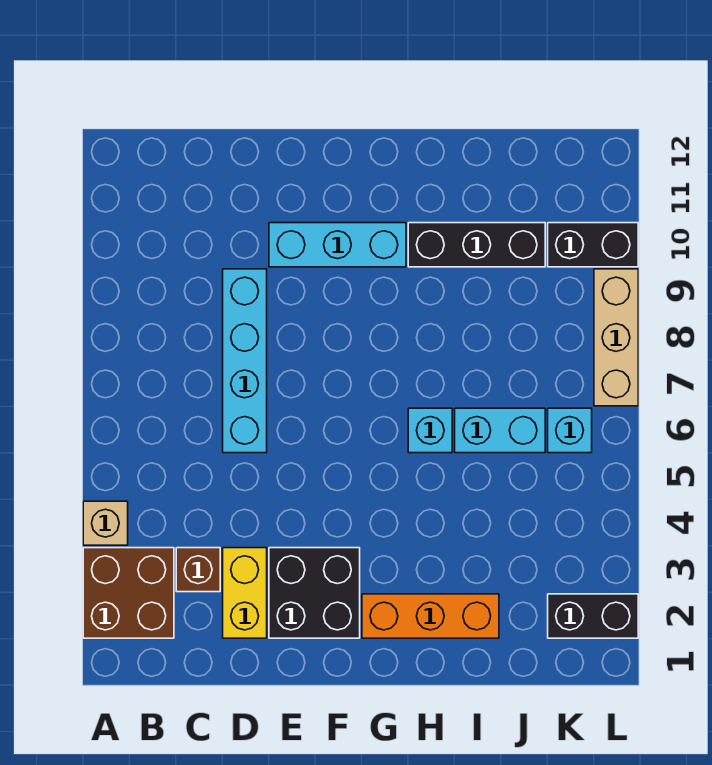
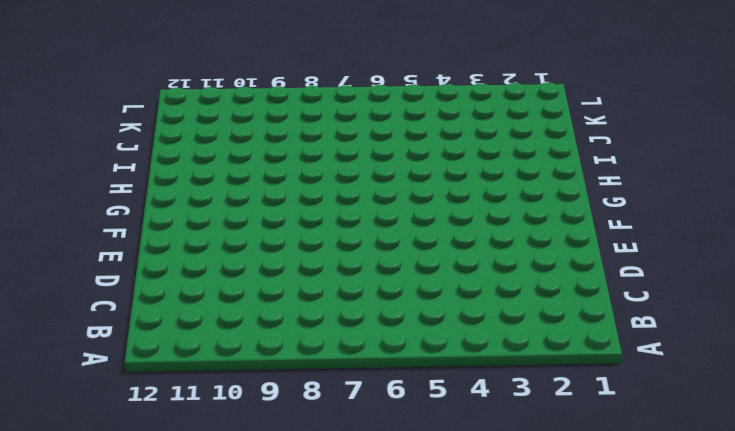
none -> brown 2x2 brick [83,548,174,638]
none -> tan 1x1 brick [83,501,128,545]
none -> brown 1x1 brick [176,548,220,592]

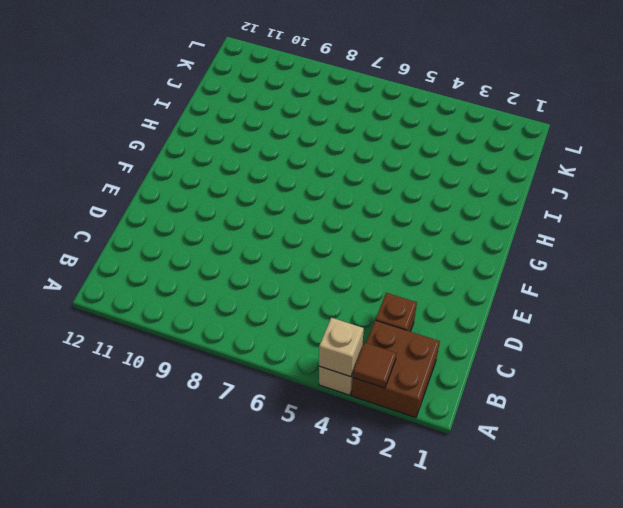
brown 1x1 tile [353,343,396,388] -> none
tan 1x1 brick [319,318,364,377] -> none
none -> yellow 1x2 brick [223,548,267,638]
none -> cyan 1x4 brick [223,269,267,453]
none -> black 2x2 brick [269,548,360,638]

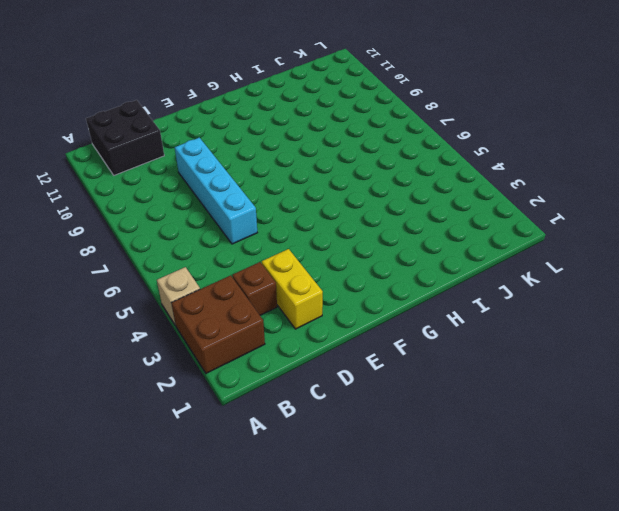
black 2x2 brick [86,100,164,175] -> black 2x2 brick moved to [269,548,360,638]
none -> cyan 1x3 brick [269,223,406,267]
none -> orange 1x3 brick [362,594,499,638]
none -> cyan 1x1 brick [408,408,452,453]

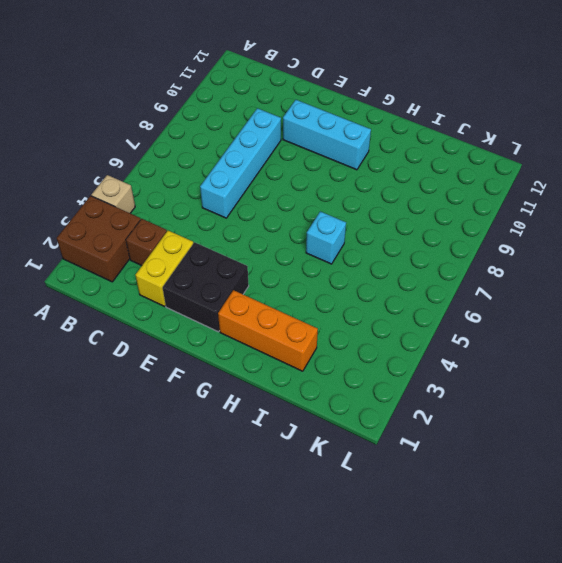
none -> black 1x3 brick [408,223,545,267]
none -> cyan 1x2 brick [455,408,545,453]
none -> black 1x2 brick [548,594,638,638]

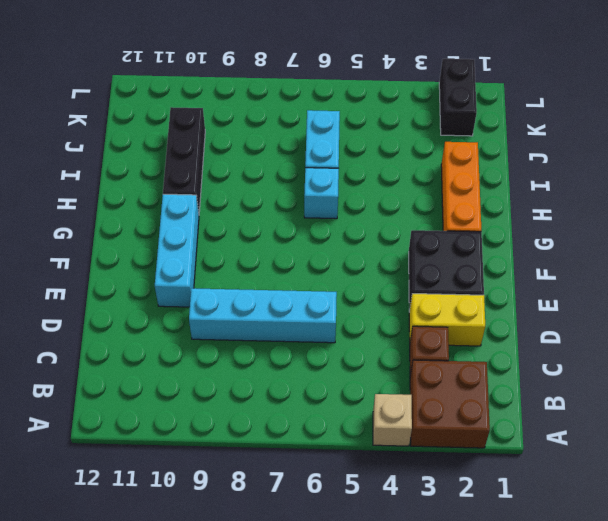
none -> cyan 1x1 brick [548,408,592,453]
none -> black 1x2 brick [548,223,638,267]
none -> tan 1x3 brick [594,269,638,406]

